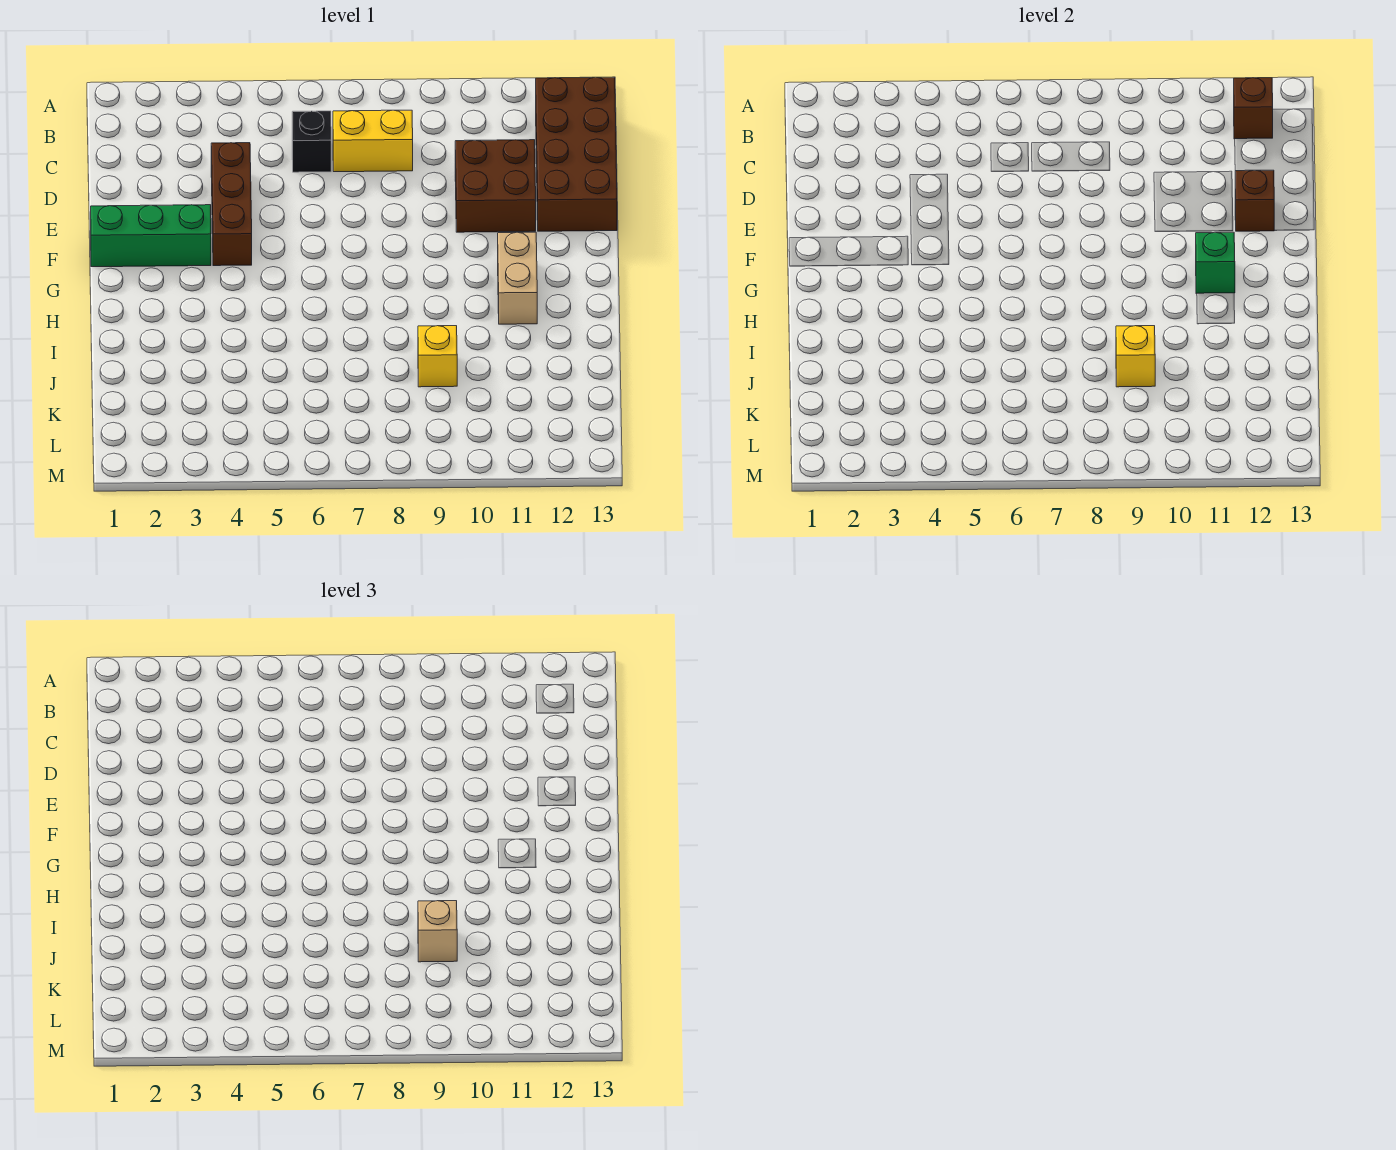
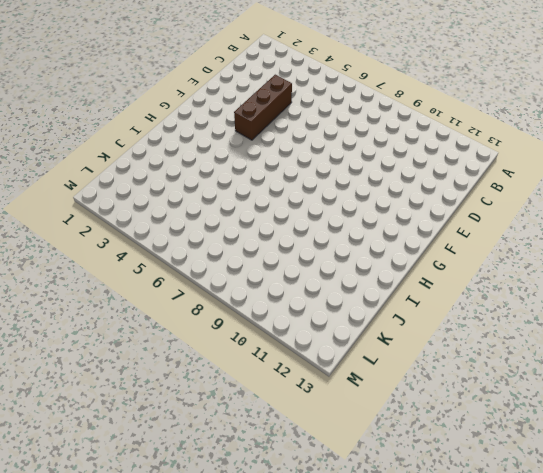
none -> brown 2x4 brick [536,77,617,231]
none -> black 1x1 brick [292,111,331,172]
none -> yellow 1x2 brick [333,110,413,172]

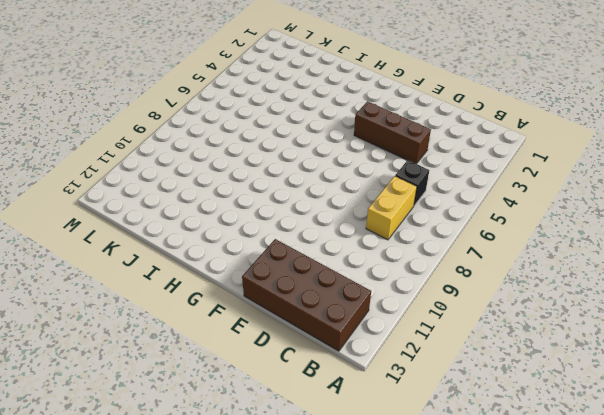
none -> brown 2x2 brick [455,140,536,232]
none -> green 1x3 brick [91,205,211,267]
none -> tan 1x2 brick [498,232,537,324]

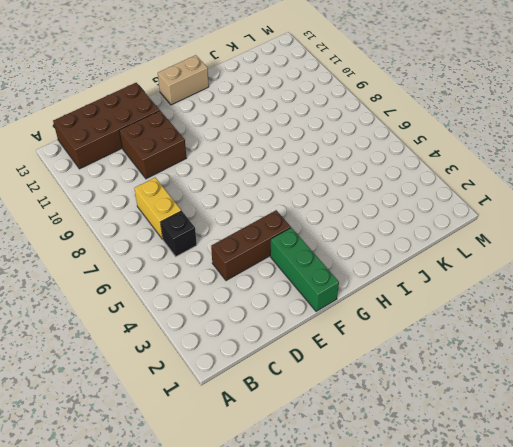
tan 1x2 brick [158,55,209,105] -> tan 1x2 brick moved to [498,232,537,324]
none -> yellow 1x1 brick [418,326,457,387]
none -> brown 1x1 brick [1234,78,1273,139]
none -> brown 1x1 brick [1235,170,1275,231]

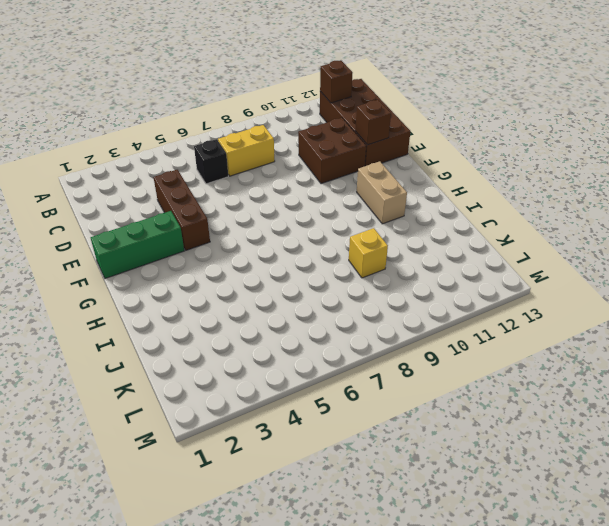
none -> green 1x1 brick [1196,232,1235,294]
none -> yellow 1x1 brick [1116,326,1155,387]
none -> tan 1x1 brick [418,901,457,962]

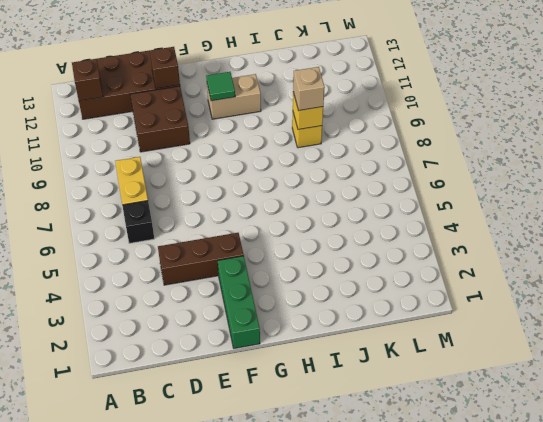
green 1x1 tile [206,72,235,101] -> green 1x1 brick [1196,232,1235,294]

